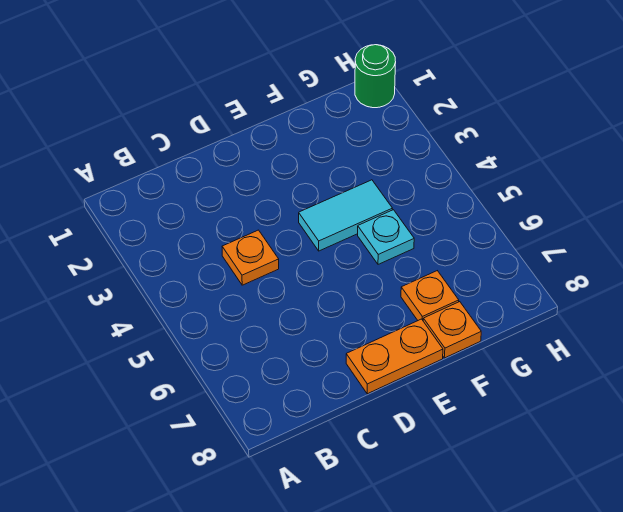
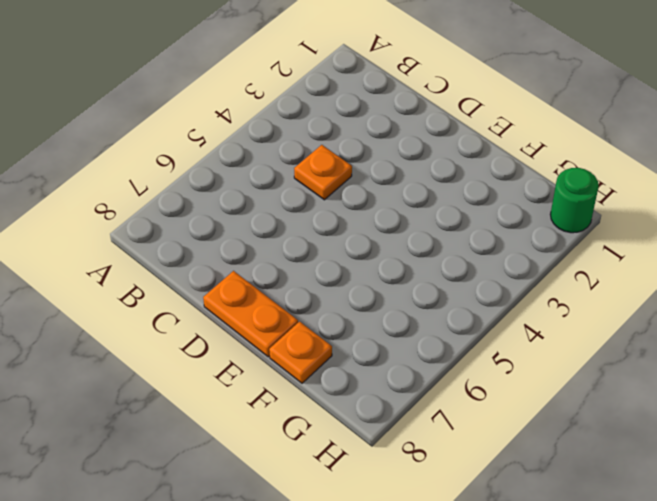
none -> cyan 1x2 tile [299,180,393,251]
none -> cyan 1x1 plate [358,210,414,264]

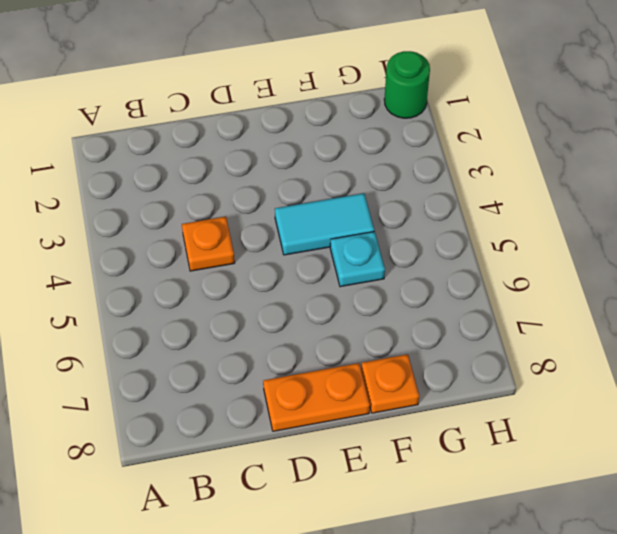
none -> orange 1x1 plate [401,271,459,320]

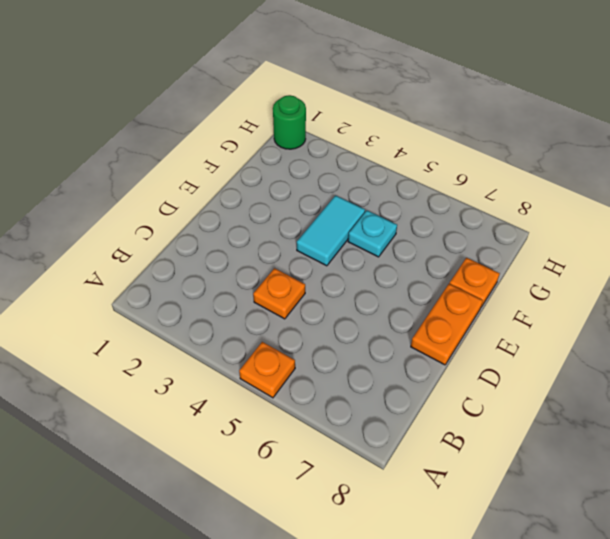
orange 1x1 plate [239,342,295,398] -> orange 1x1 plate moved to [401,271,459,320]

